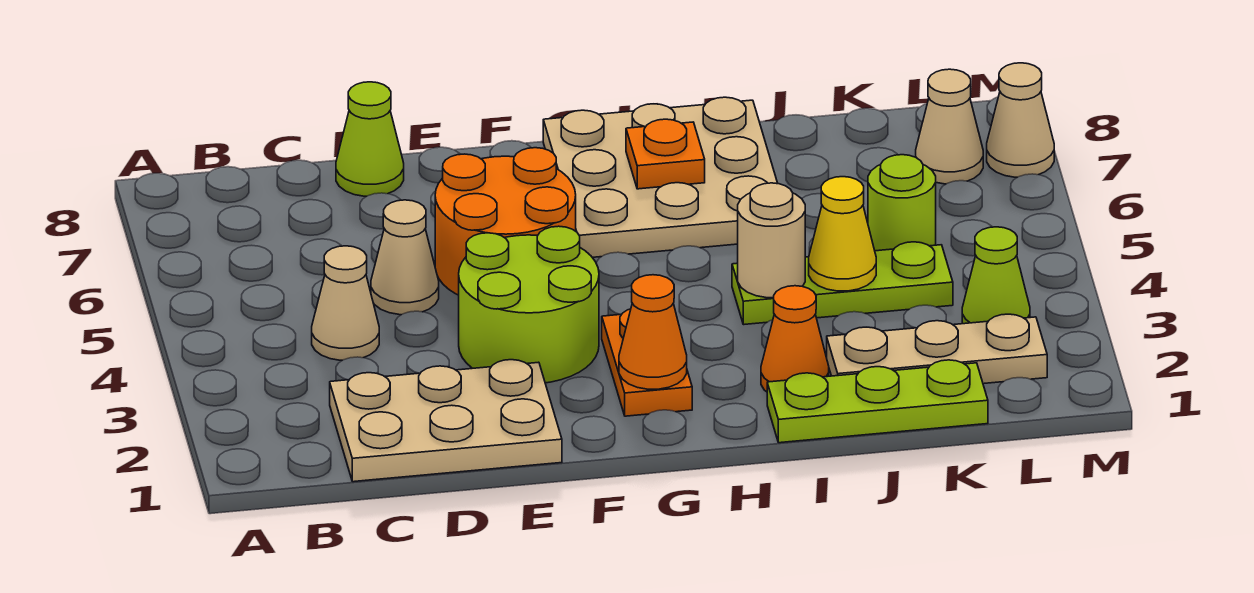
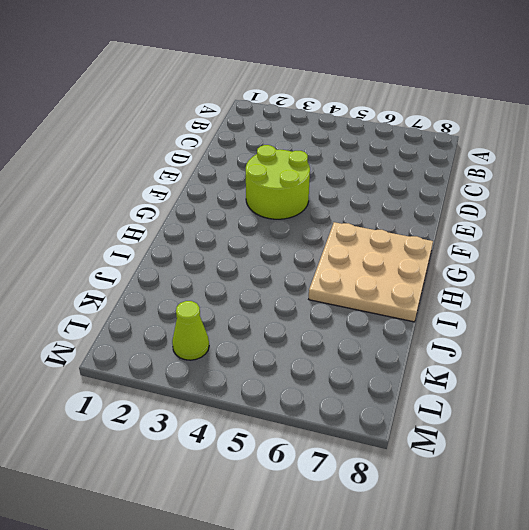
none -> tan 2x3 plate [330,360,562,482]
none -> tan 1x1 cone [312,246,379,360]
none -> tan 1x1 cone [371,200,439,315]

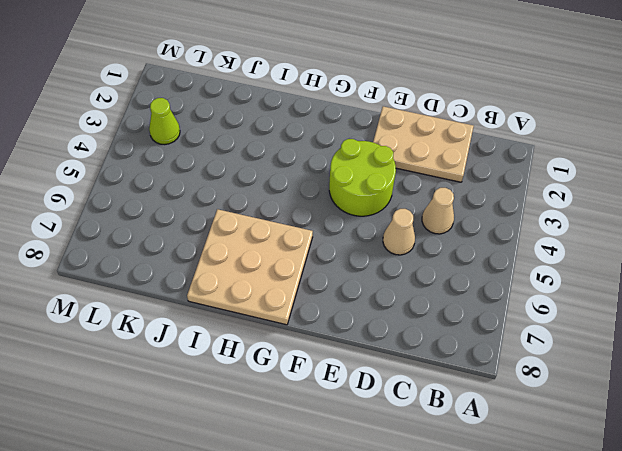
none -> lime 1x1 cone [336,82,404,196]
none -> orange 2x2 round brick [435,148,576,295]
none -> orange 1x2 plate [602,309,692,416]

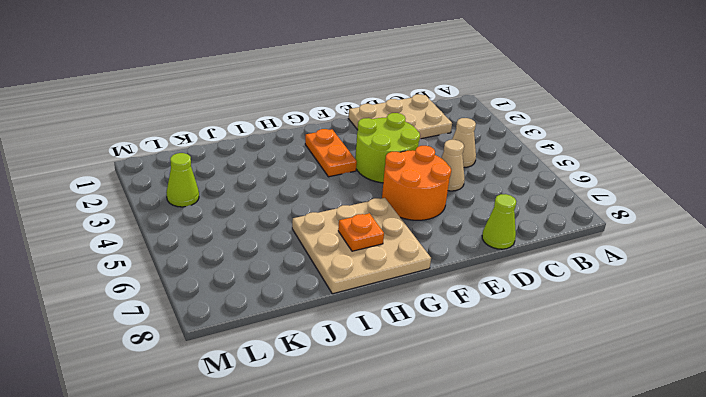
none -> lime 1x3 plate [767,360,988,443]
none -> orange 1x1 cone [761,286,829,392]
none -> lime 1x3 plate [732,242,953,325]

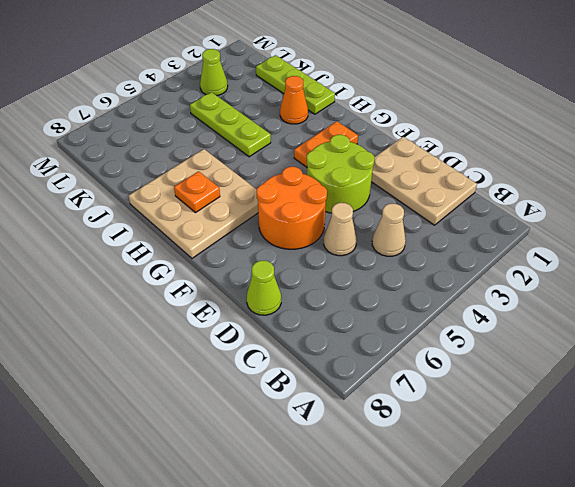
none -> tan 1x3 plate [827,314,1047,384]
none -> lime 1x1 round brick [868,155,936,251]
none -> tan 1x1 cone [916,69,983,184]

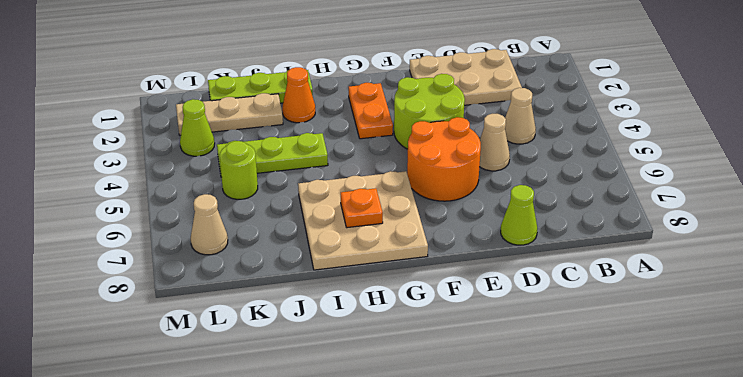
none -> tan 1x1 cone [987,63,1054,177]
none -> orange 1x1 cone [619,275,687,389]
none -> tan 1x1 round brick [738,183,805,298]

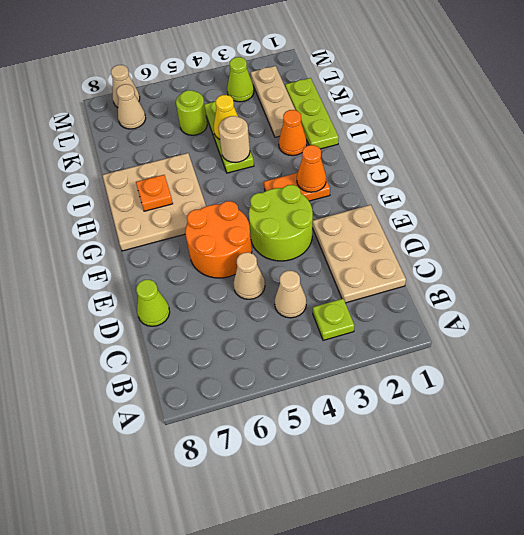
lime 1x1 plate [313,299,354,340] -> none

